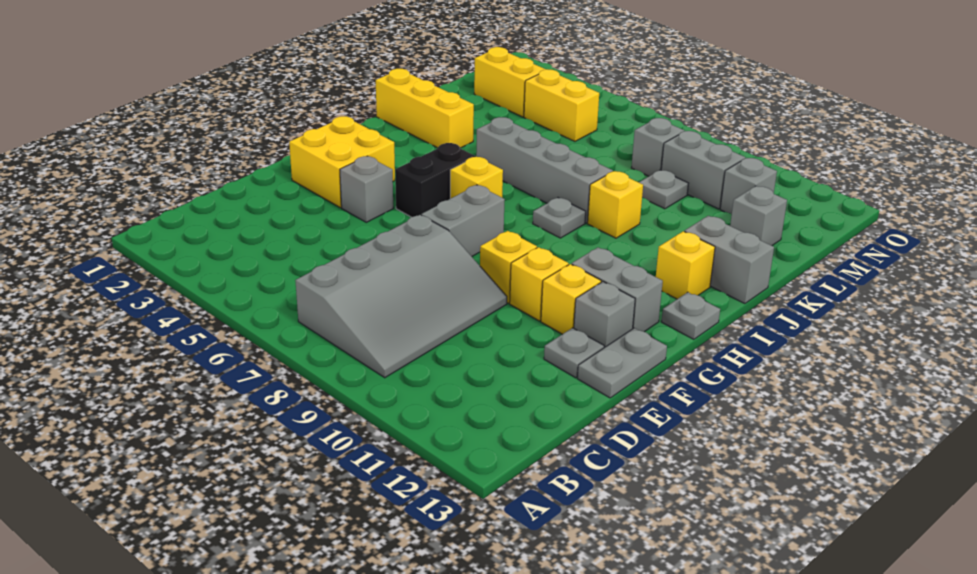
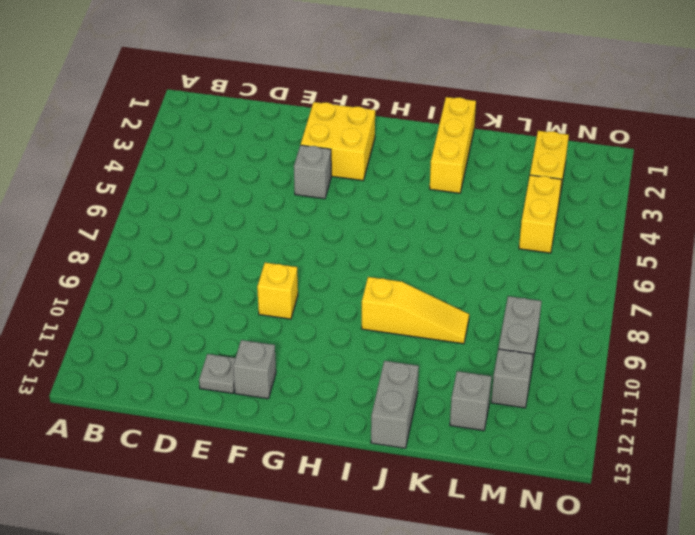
yellow 1x3 slope [362,277,469,344] -> yellow 1x1 brick [588,171,643,238]
none -> grey 3x4 slope [295,215,507,378]
none -> grey 1x2 plate [577,328,667,398]
none -> grey 1x2 brick [421,185,505,256]

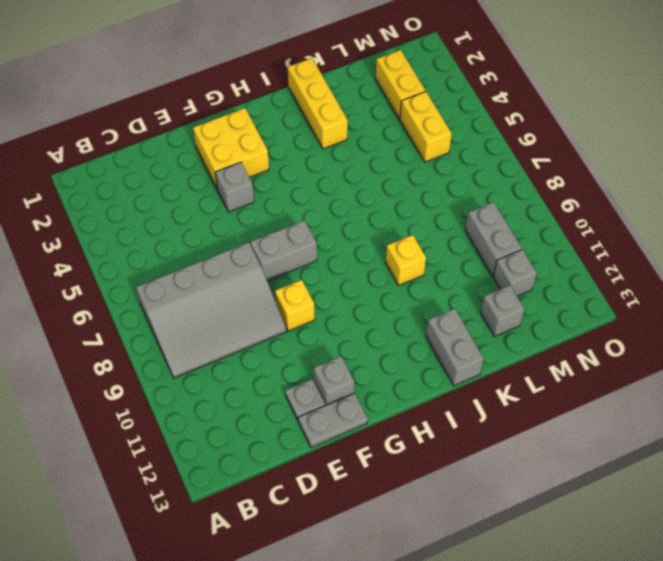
none -> yellow 1x1 brick [510,247,569,321]
none -> yellow 1x1 brick [541,264,601,334]
none -> black 1x2 brick [395,143,475,217]

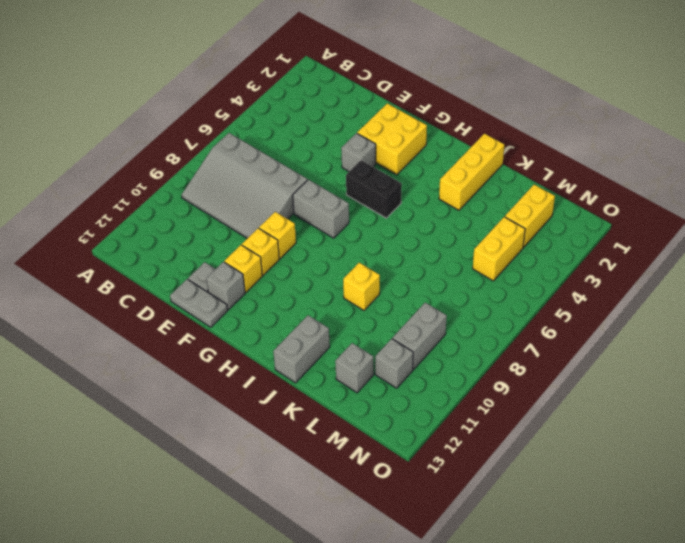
none -> grey 1x2 brick [572,247,663,332]
none -> yellow 1x1 brick [450,157,503,199]
none -> grey 1x1 plate [661,292,720,339]

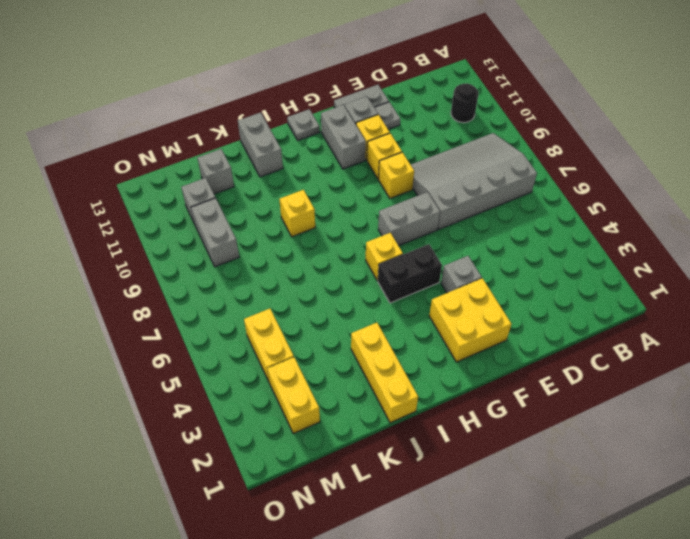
black 1x1 round brick [451,83,478,123] -> none
none -> grey 1x1 plate [533,198,586,238]
none -> yellow 1x1 brick [656,231,715,299]
none -> grey 1x4 brick [476,117,613,223]

